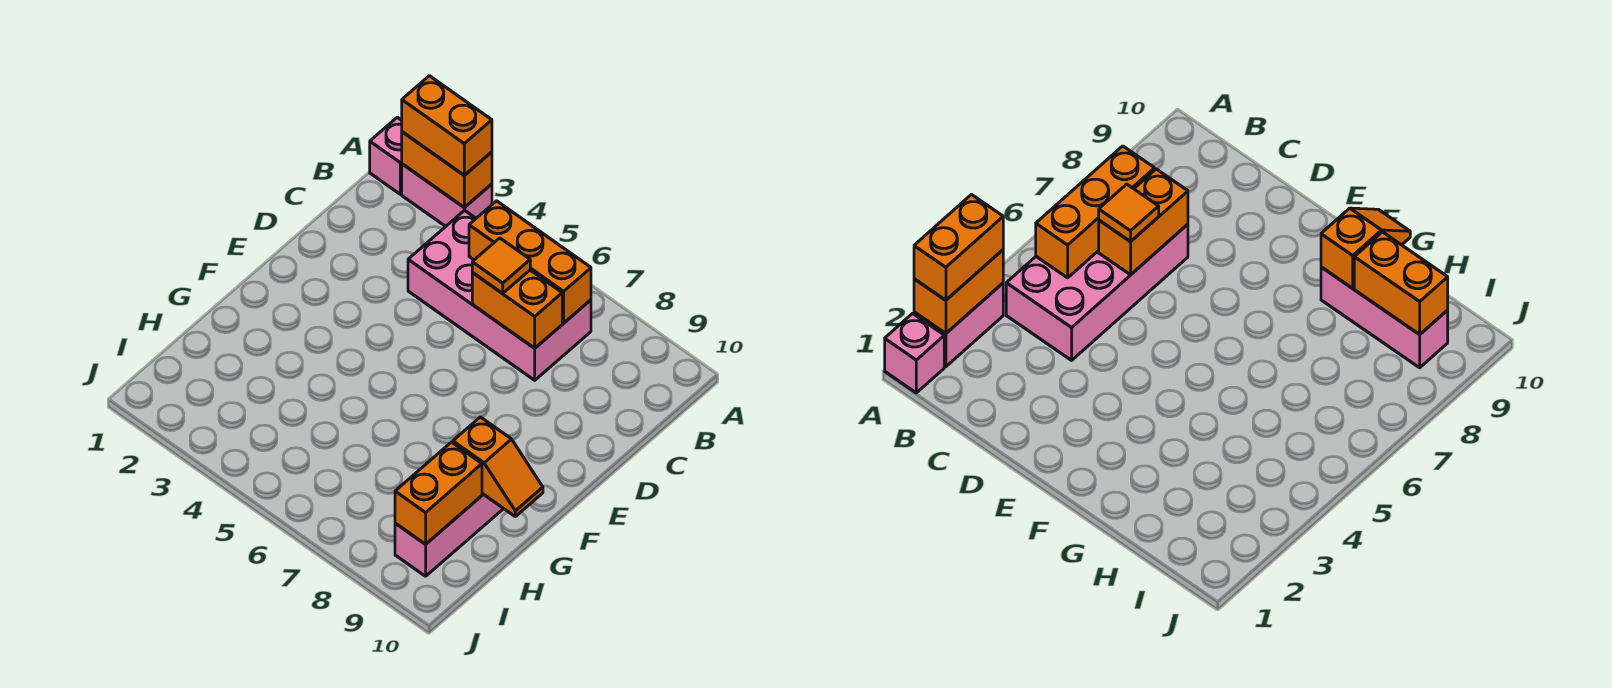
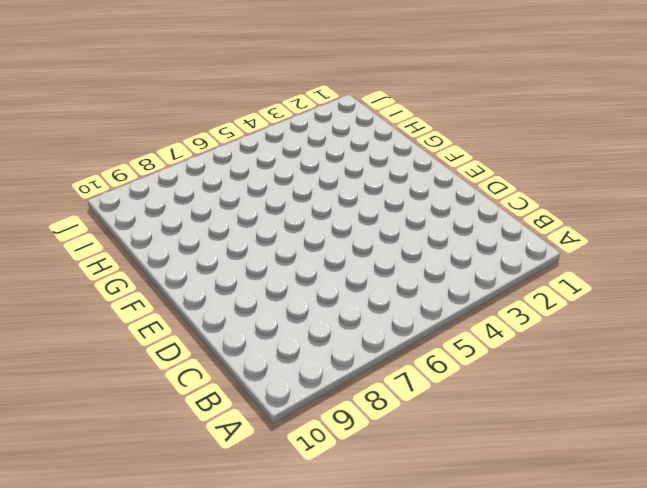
none -> pink 1x1 brick [370,117,402,194]
none -> pink 1x2 brick [402,164,492,227]

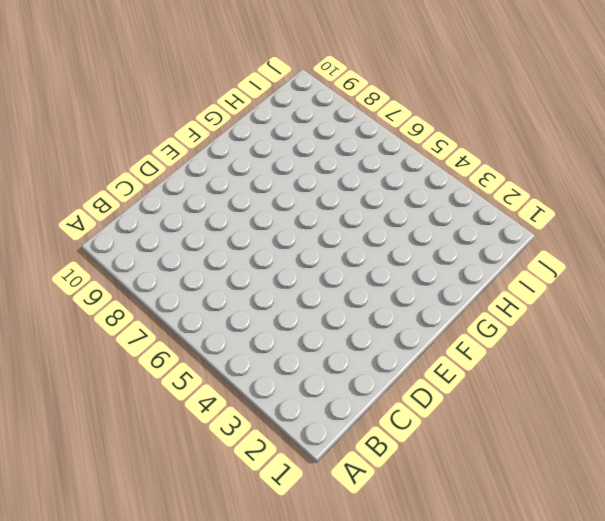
none -> pink 1x1 brick [370,117,402,194]
none -> pink 1x2 brick [402,164,492,227]

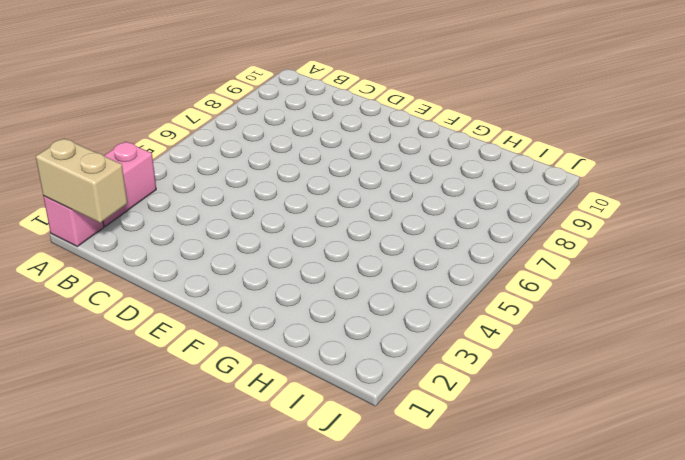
tan 1x2 brick [36,138,127,223] -> none
none -> pink 2x4 brick [408,210,591,380]
none -> pink 1x3 brick [395,494,503,576]

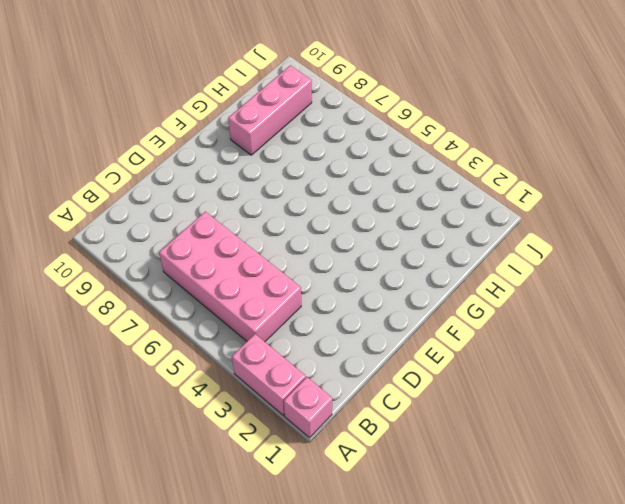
none -> orange 1x2 brick [402,132,492,208]
none -> orange 1x3 brick [469,201,591,323]

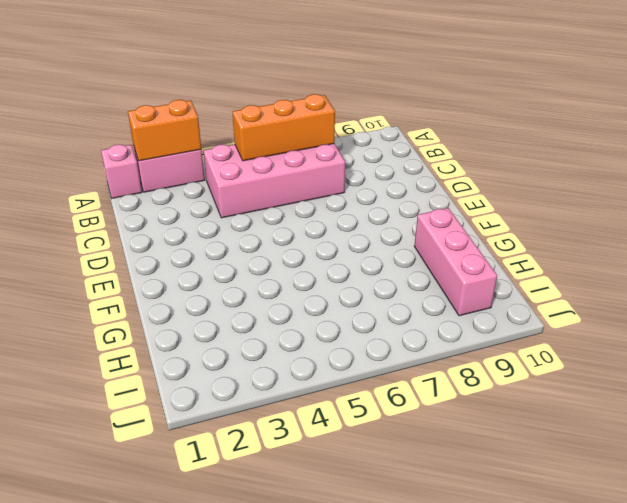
none -> orange 1x2 brick [472,270,562,348]
none -> orange 1x2 slope [453,417,543,516]

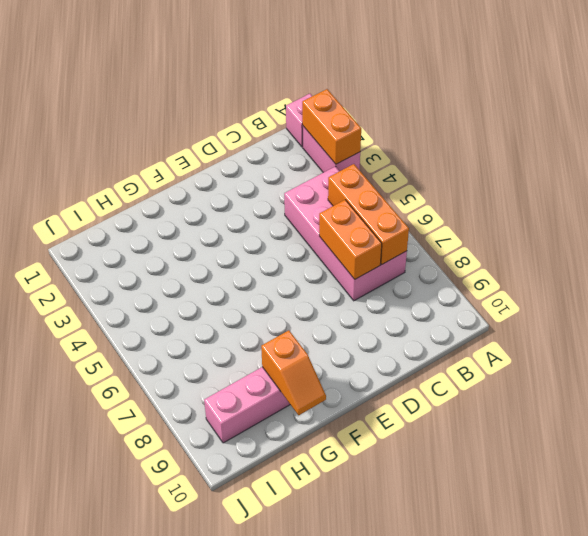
none -> orange 1x2 brick [395,442,482,544]
none -> orange 1x2 brick [402,76,492,175]

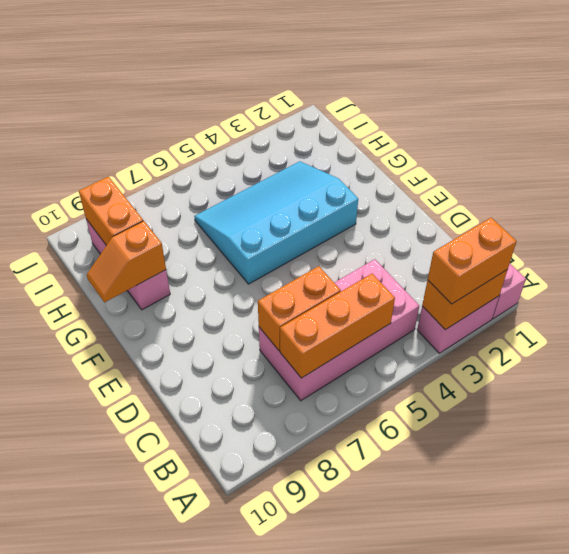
cyan 3x4 slope [194,161,358,284] -> none
none -> orange 1x1 tile [472,238,530,294]

